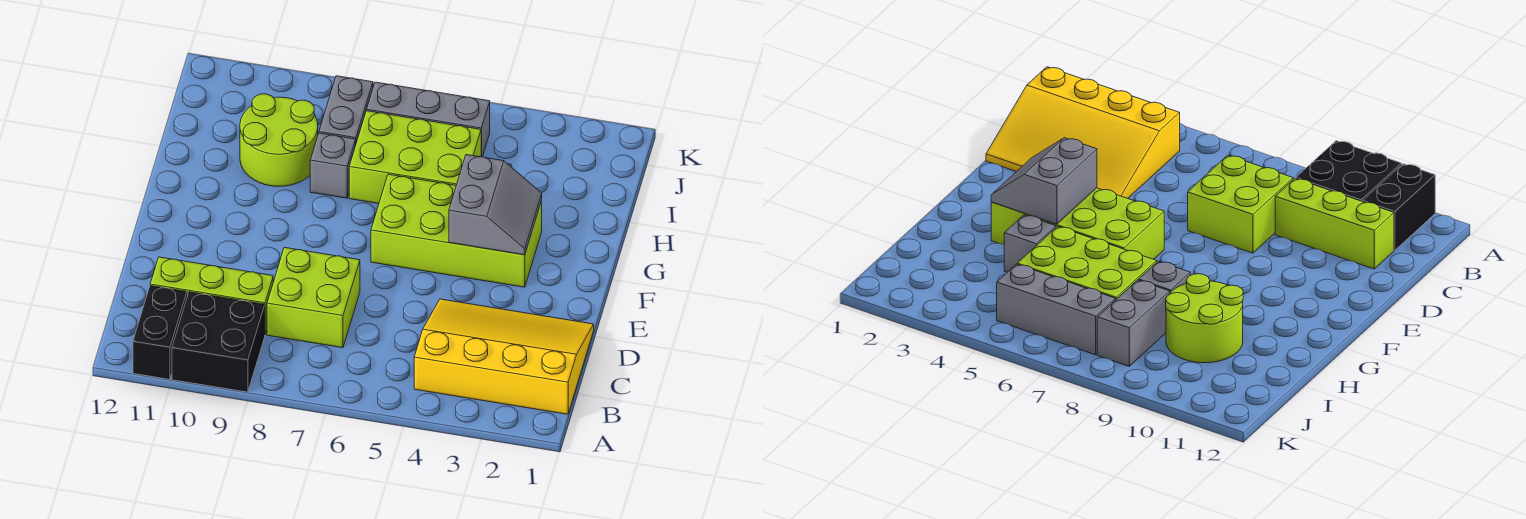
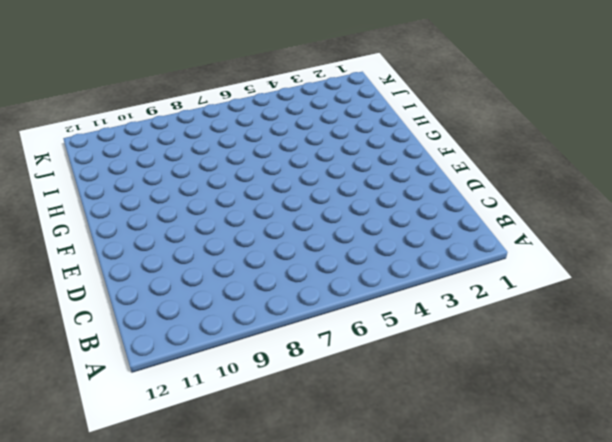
none -> black 2x2 brick [172,292,265,392]
none -> black 1x2 brick [133,286,187,379]
none -> yellow 3x4 slope [414,299,594,414]

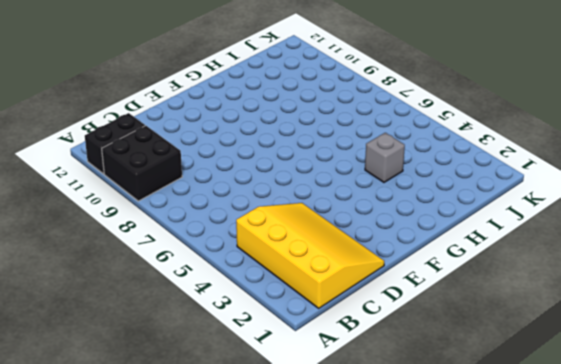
none -> lime 2x2 brick [267,247,360,348]
none -> lime 1x3 brick [150,257,273,334]
none -> lime 2x4 brick [371,174,542,287]

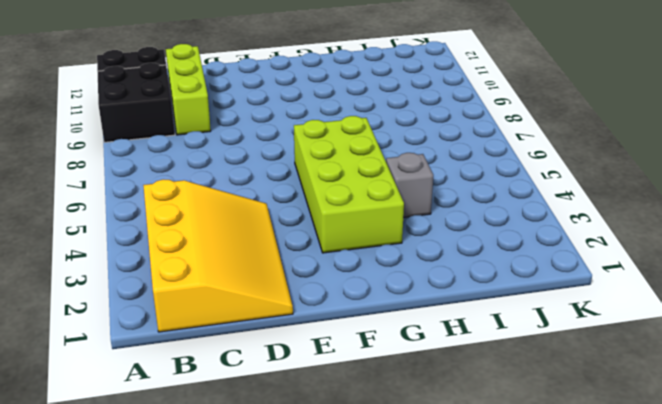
none -> lime 2x2 brick [267,247,360,348]
none -> lime 2x3 brick [349,111,481,203]
none -> grey 1x1 brick [310,133,356,198]

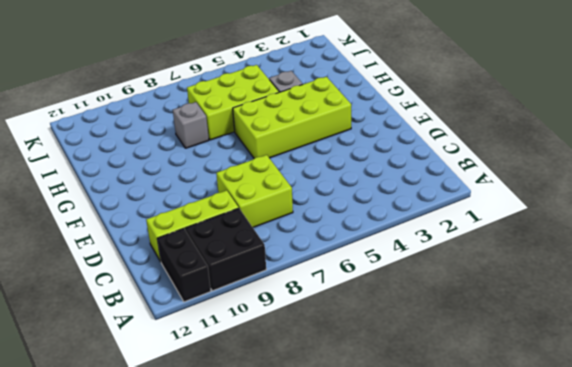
none -> yellow 3x4 slope [414,299,594,414]
none -> lime 2x2 round brick [240,94,318,186]
none -> grey 1x2 brick [319,76,373,143]

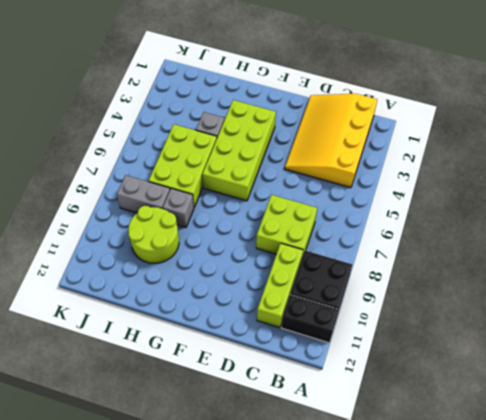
none -> grey 1x3 brick [367,82,490,157]
none -> grey 2x2 slope [449,155,542,255]

